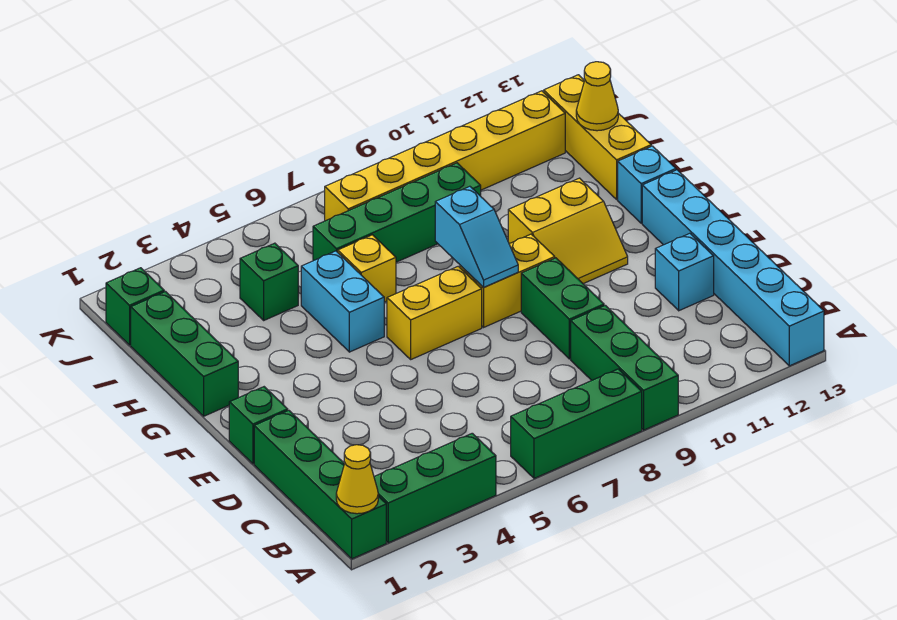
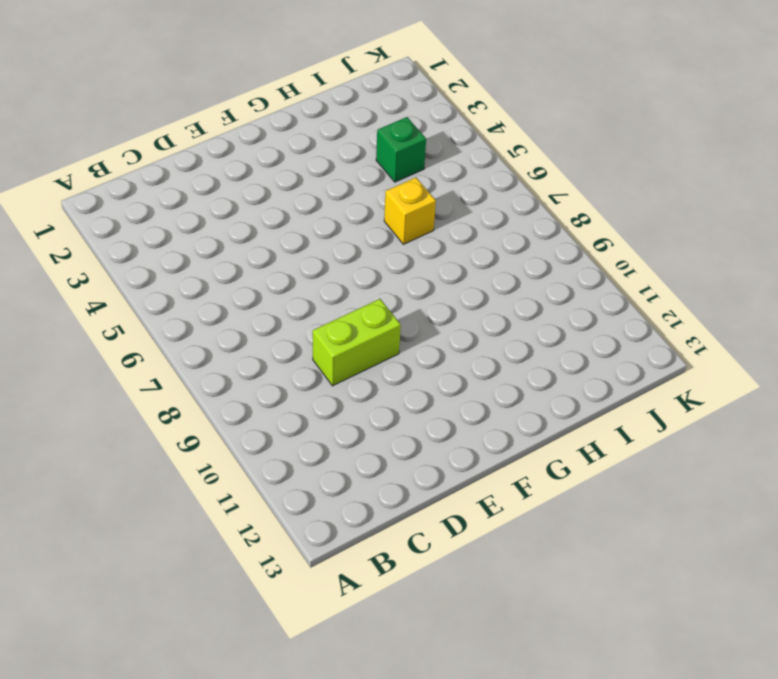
lime 1x2 brick [313,299,401,386] -> green 1x2 brick [521,258,604,359]
none -> green 1x4 brick [254,410,386,559]
none -> green 1x3 brick [374,433,496,543]
none -> green 1x3 brick [511,369,642,478]

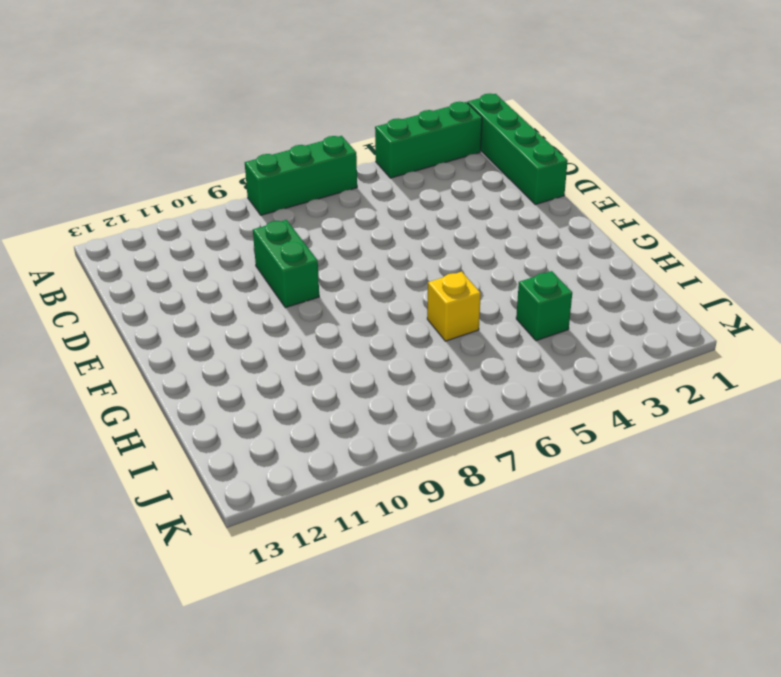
none -> green 1x3 brick [571,305,678,430]
none -> cyan 1x6 brick [642,170,824,366]
none -> cyan 1x1 brick [655,233,714,311]

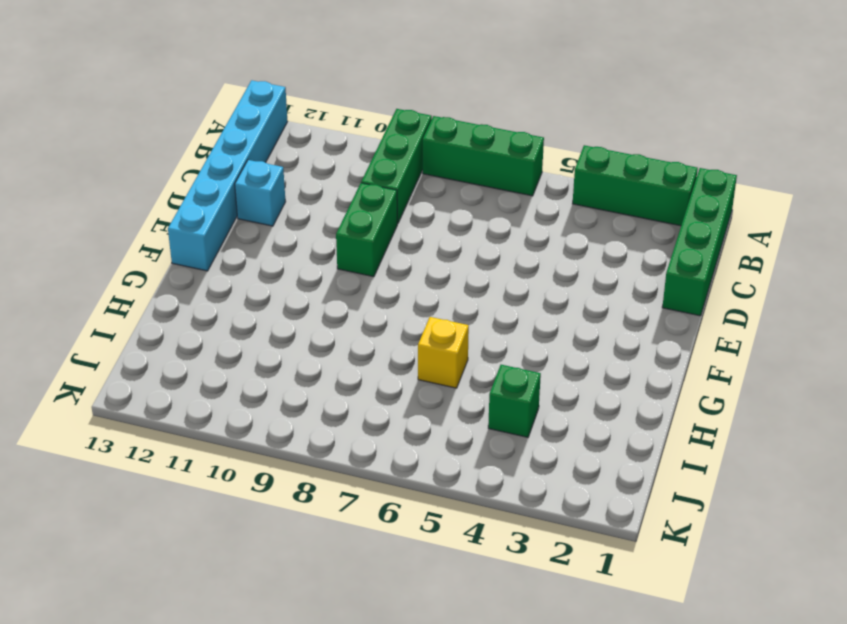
none -> green 1x1 brick [229,387,288,464]
none -> yellow 1x2 brick [387,266,482,359]
none -> yellow 1x2 brick [460,234,555,327]

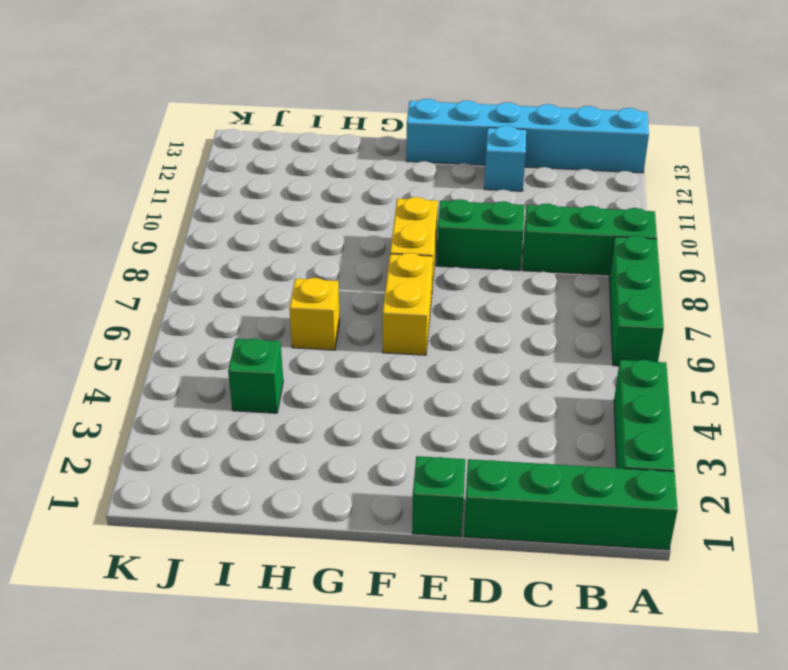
none -> yellow 2x2 slope [508,178,628,284]
none -> green 1x3 brick [131,292,238,416]
none -> cyan 1x2 brick [301,251,384,352]

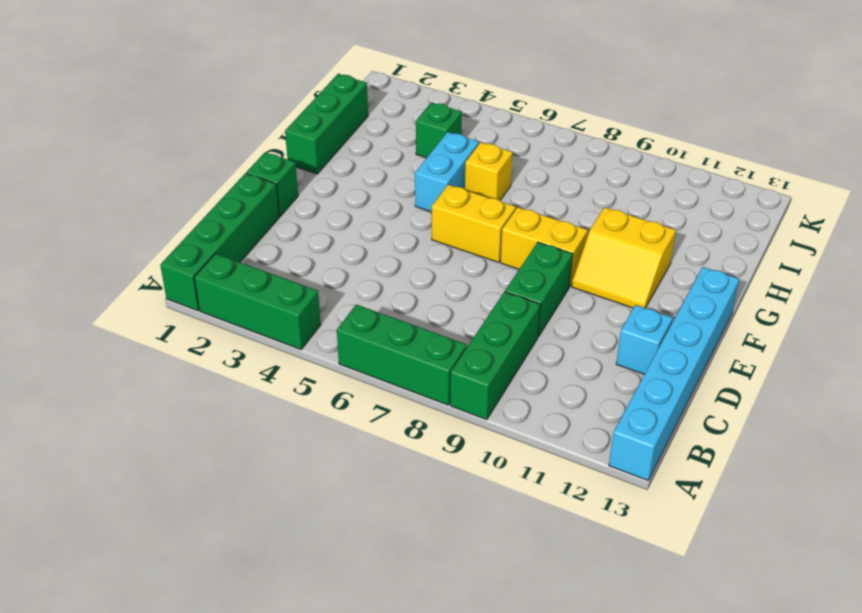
none -> cyan 1x1 brick [618,146,676,223]
none -> yellow 1x3 brick [544,75,651,199]
none -> green 1x4 brick [313,163,481,262]

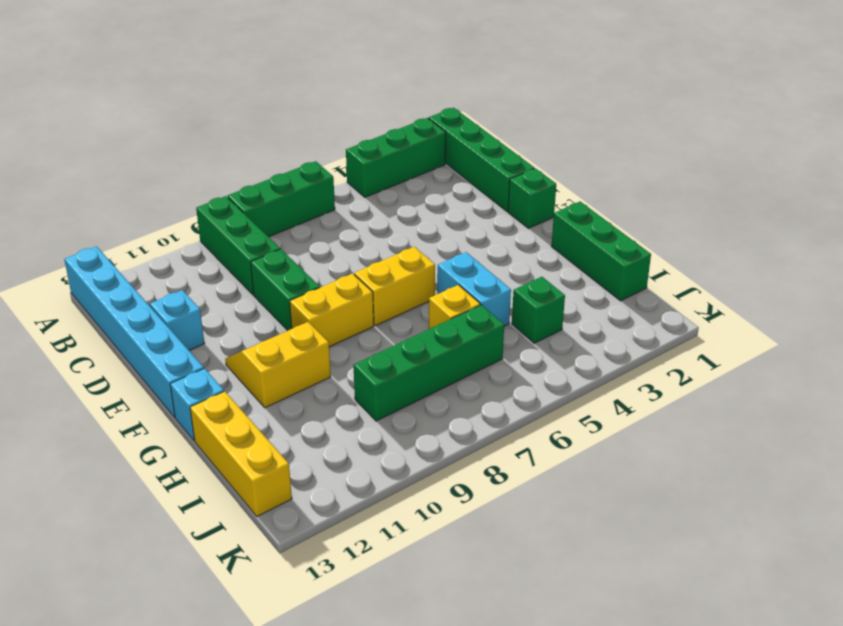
none -> green 1x1 brick [106,268,164,345]
none -> yellow 1x6 brick [325,91,565,221]
none -> yellow 1x1 cone [336,445,378,514]

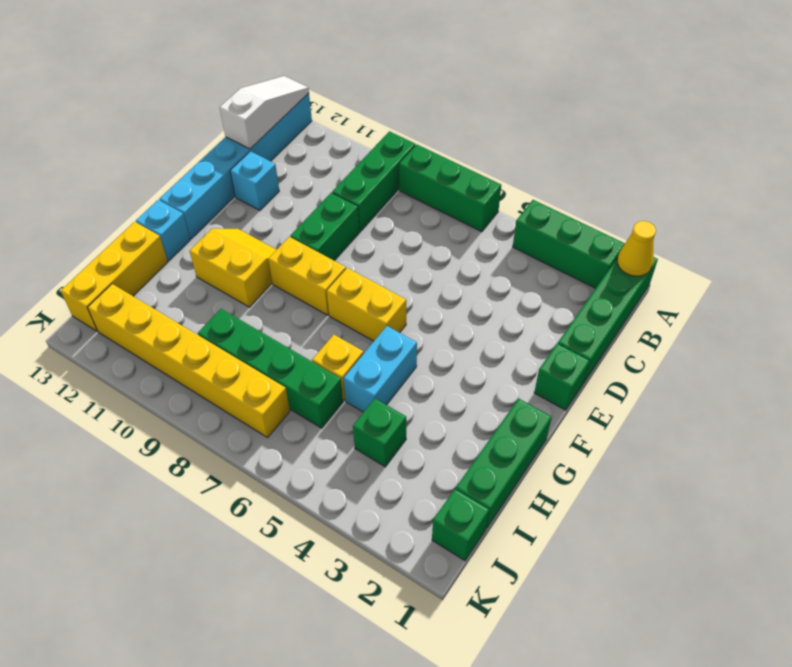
white 1x3 slope [220,76,309,149] -> none
none -> cyan 1x2 slope [435,186,518,287]
none -> yellow 1x1 cone [576,62,618,131]

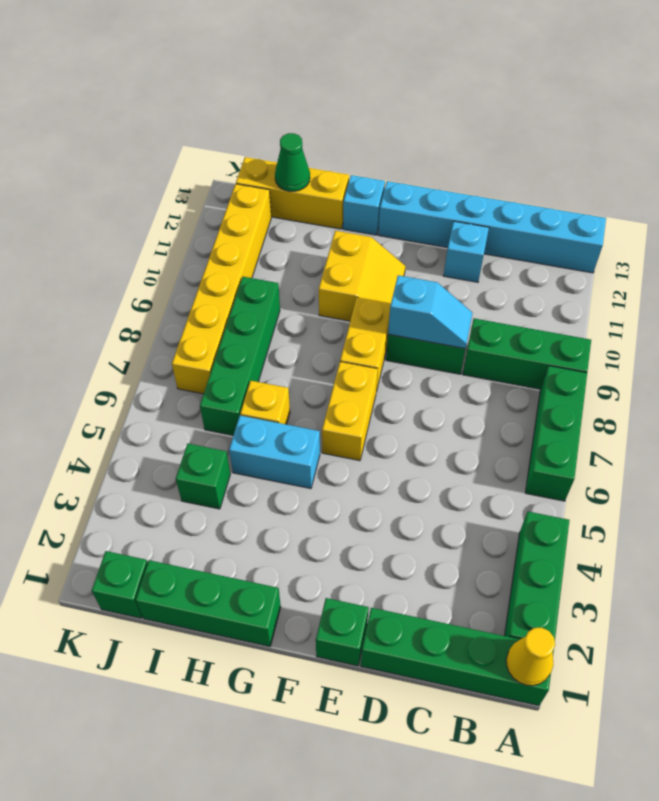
cyan 1x2 slope [388,275,472,349] -> cyan 1x2 slope moved to [435,186,518,287]
green 1x1 cone [275,133,310,191] -> yellow 1x1 cone [576,62,618,131]

